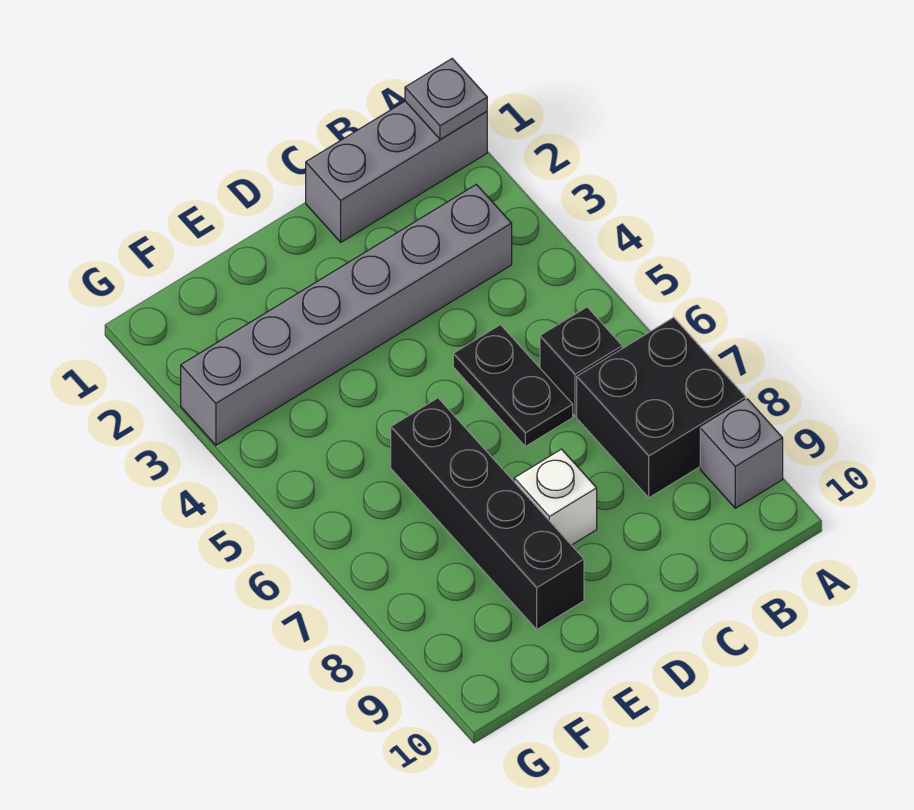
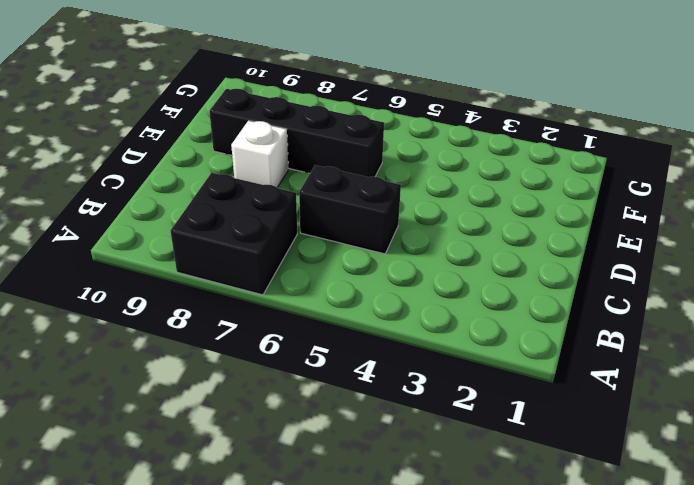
black 1x2 brick [299,165,401,254] -> black 1x2 plate [453,325,573,446]
none -> grey 1x3 brick [306,101,487,242]
none -> grey 1x1 brick [700,399,783,508]

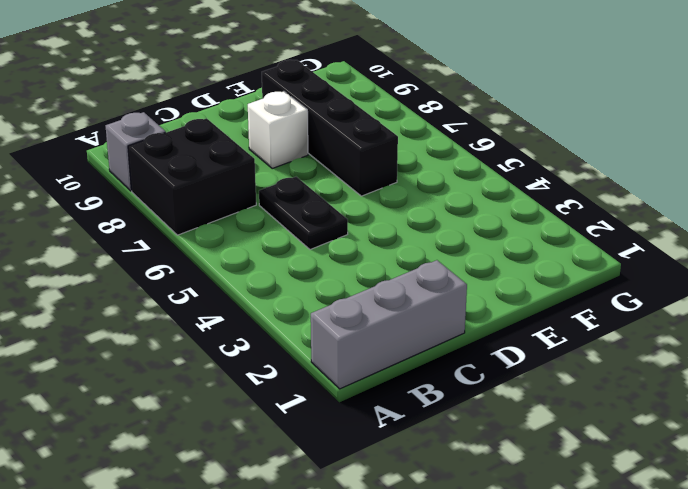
none -> grey 1x6 brick [181,184,512,445]
none -> black 1x1 brick [540,307,622,416]

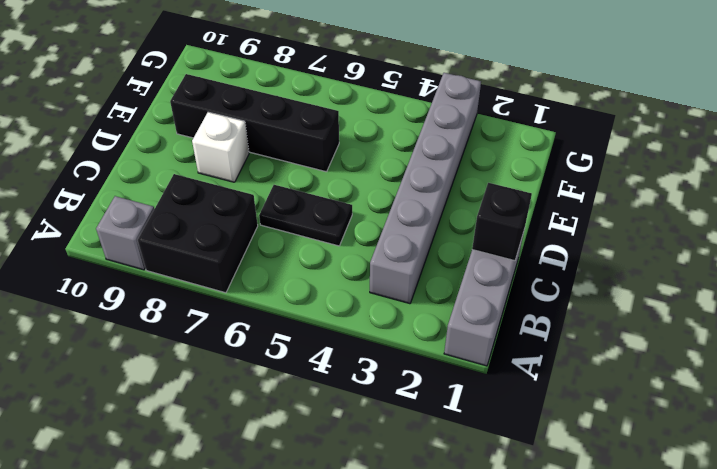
black 1x1 brick [472,183,532,261] -> black 1x1 brick moved to [540,307,622,416]
none -> grey 1x1 plate [405,59,487,139]

